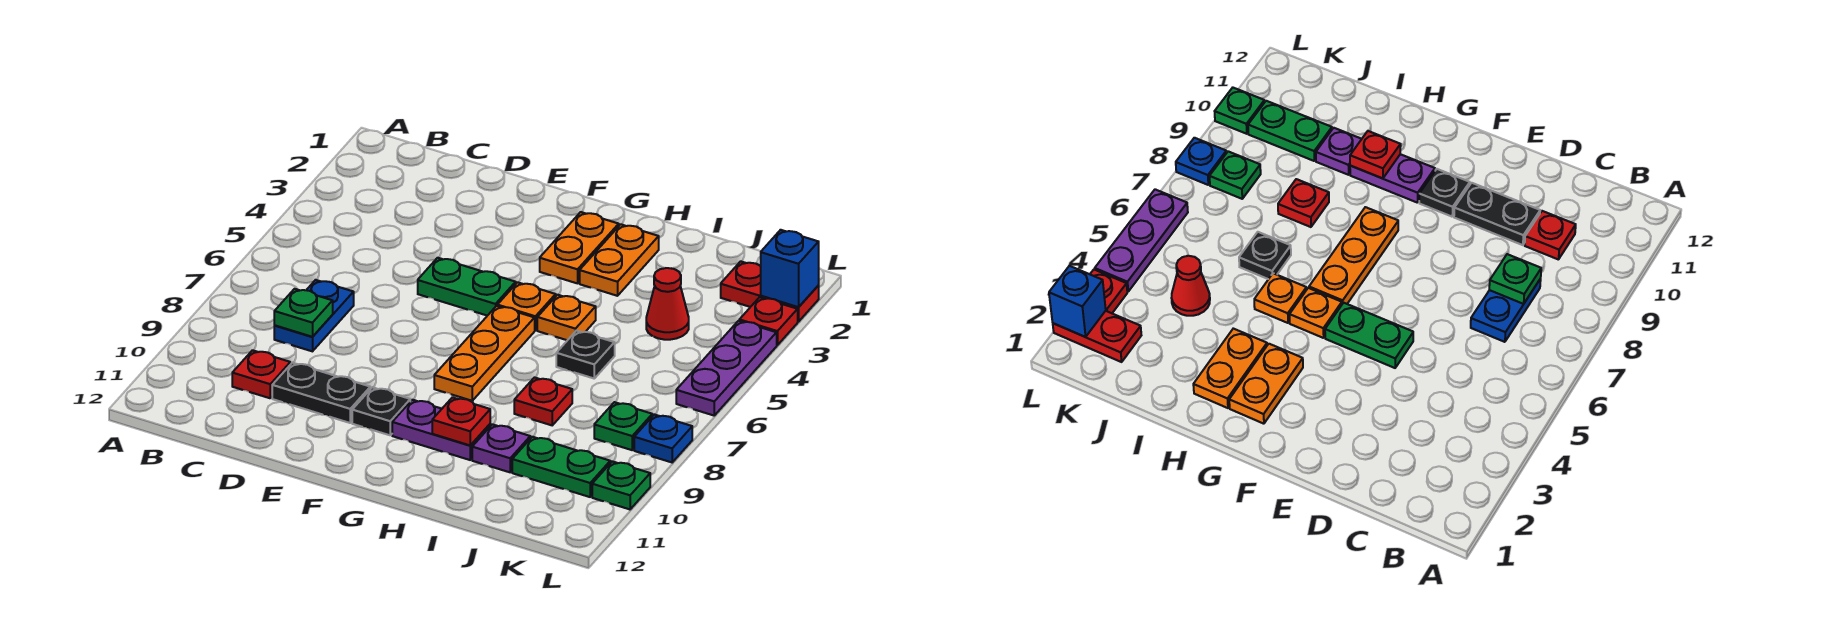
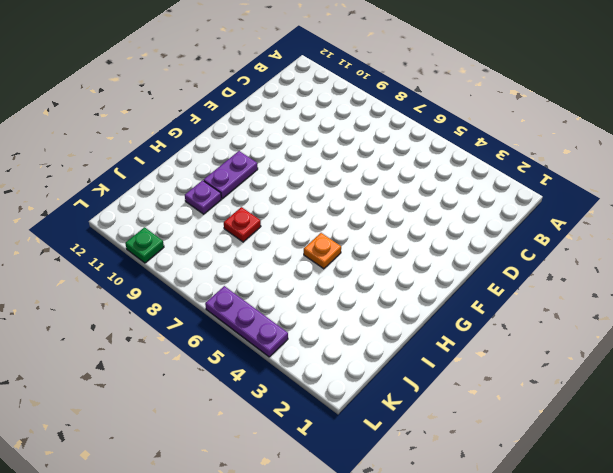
none -> blue 1x2 plate [274,280,354,351]
none -> red 1x1 plate [232,350,290,398]
none -> black 1x2 plate [272,363,370,423]

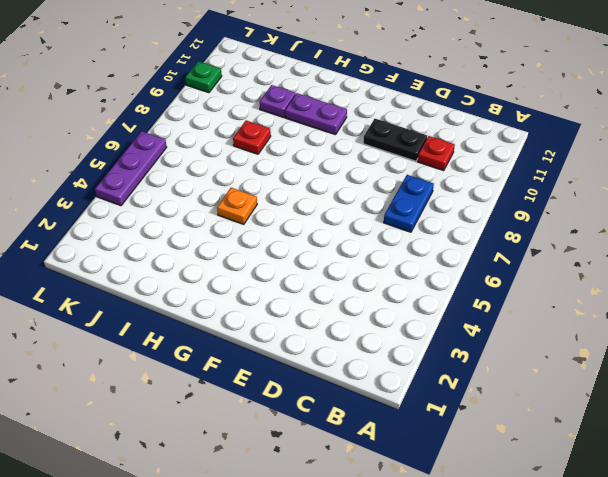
none -> green 1x2 plate [418,258,516,316]
none -> black 1x1 plate [352,387,410,435]
none -> orange 1x2 plate [540,212,619,283]

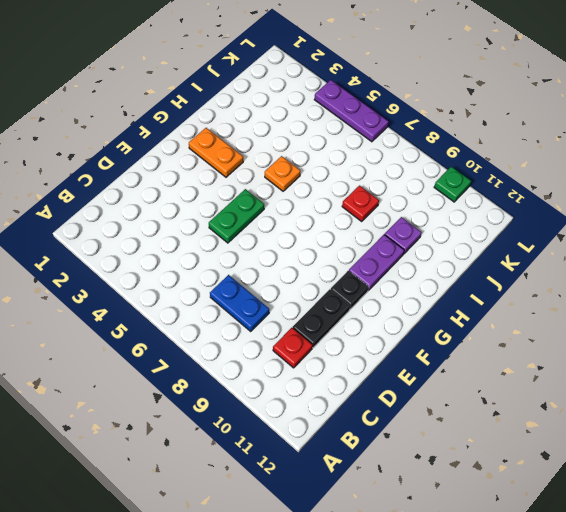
none -> orange 1x1 plate [497,282,556,330]
none -> orange 1x3 plate [434,306,535,401]
none -> orange 1x2 plate [580,224,659,296]

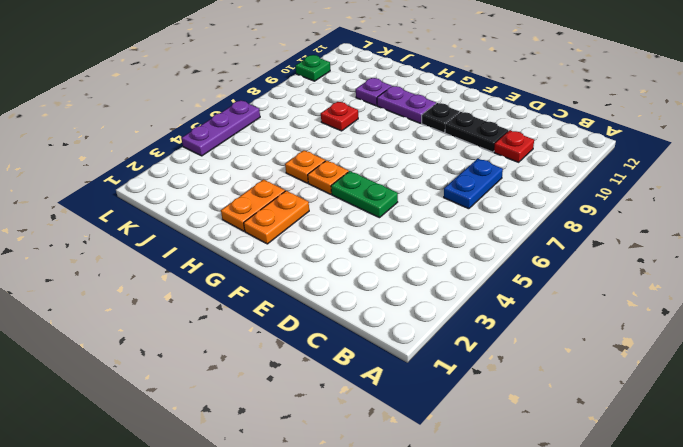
none -> orange 1x3 plate [434,306,535,401]
none -> black 1x1 plate [556,331,615,378]
none -> red 1x1 cone [646,268,689,340]

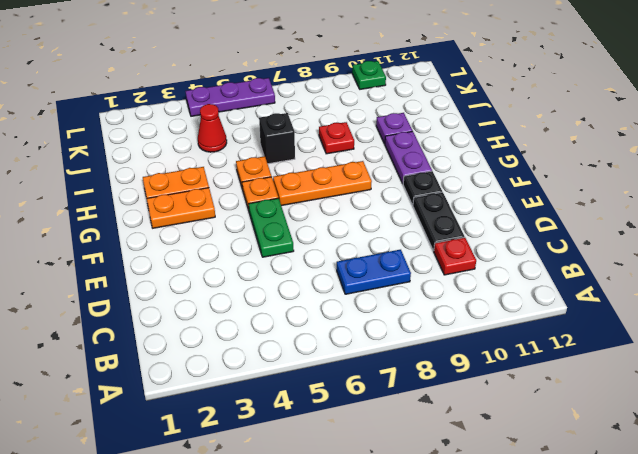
black 1x1 brick [259,113,295,164] -> black 1x1 plate [556,331,615,378]
none -> green 1x2 plate [512,437,610,497]
none -> red 1x2 plate [721,261,819,322]
none -> green 1x1 plate [594,402,652,450]

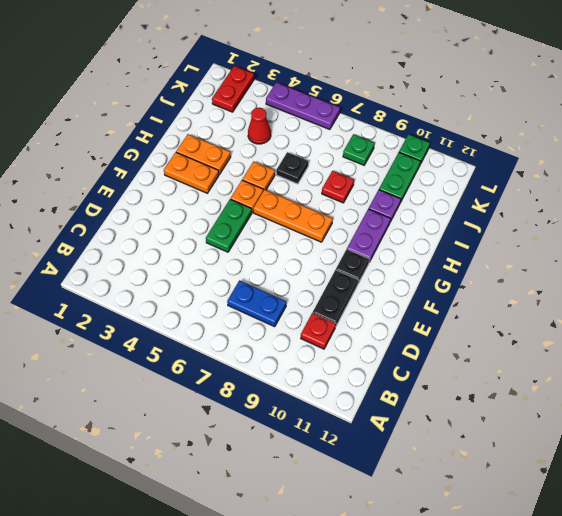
none -> red 1x1 plate [739,297,798,345]
none -> blue 1x1 plate [634,415,692,462]
none -> green 1x1 plate [274,289,333,337]

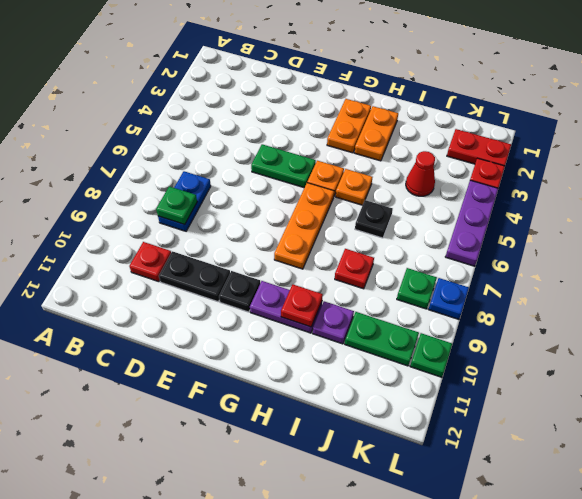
none -> blue 1x1 brick [761,230,819,307]

